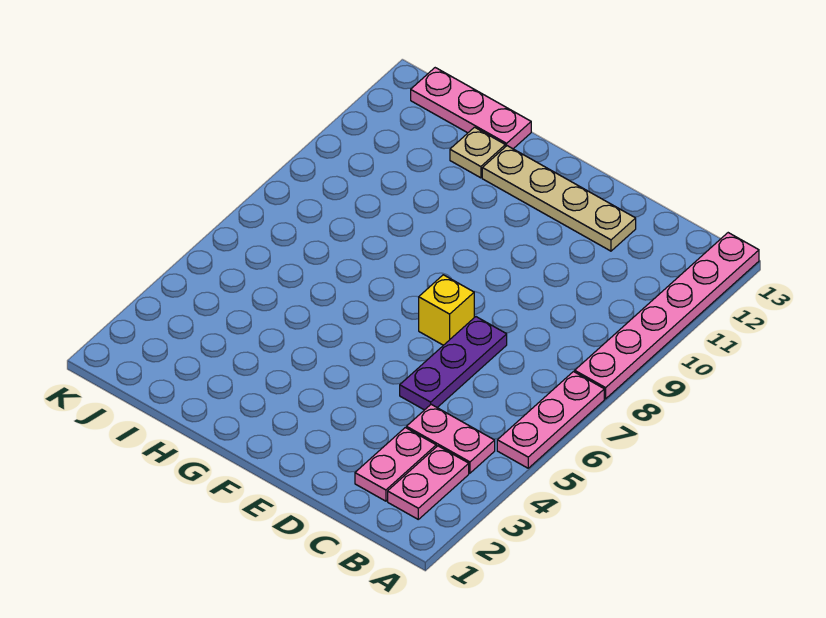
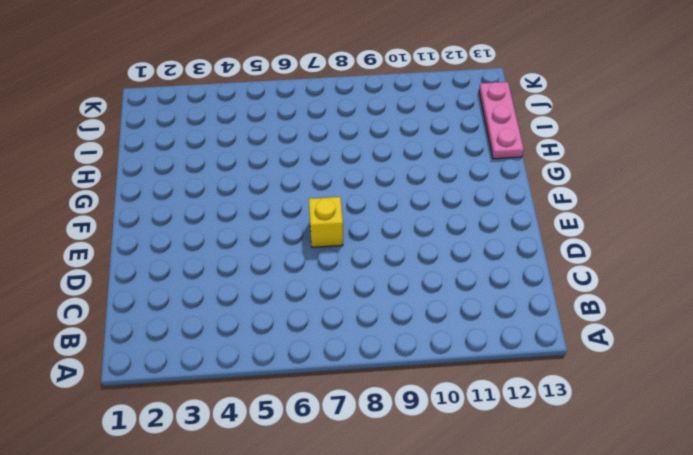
none -> pink 1x3 plate [497,372,604,468]
none -> pink 1x6 plate [575,233,759,399]

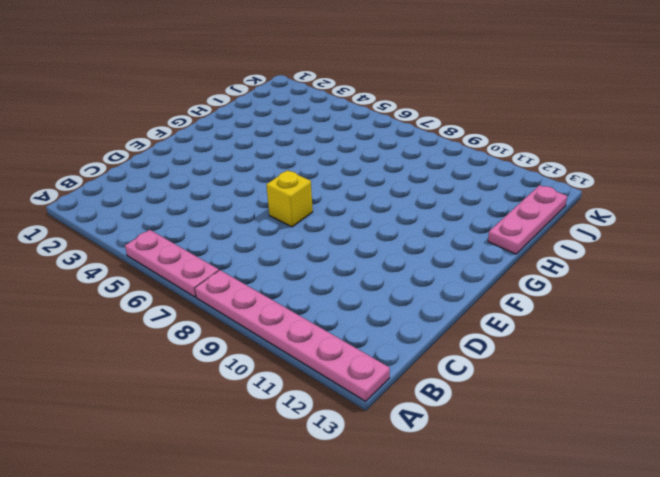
none -> pink 1x2 plate [388,446,469,519]
none -> pink 1x2 plate [407,404,495,473]

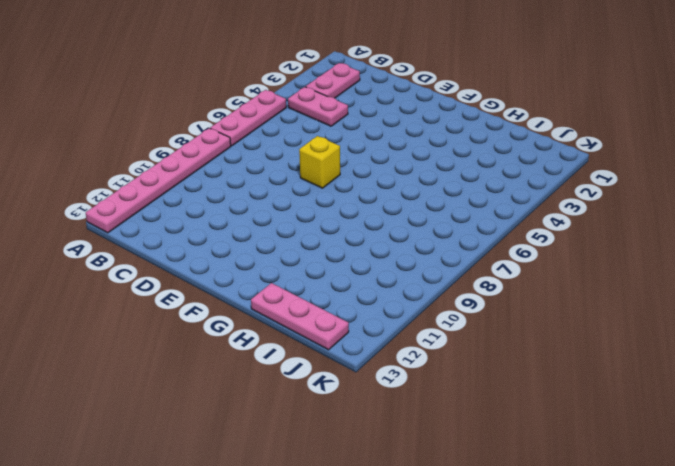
none -> pink 1x2 plate [355,428,436,501]
none -> purple 1x3 plate [400,317,507,410]

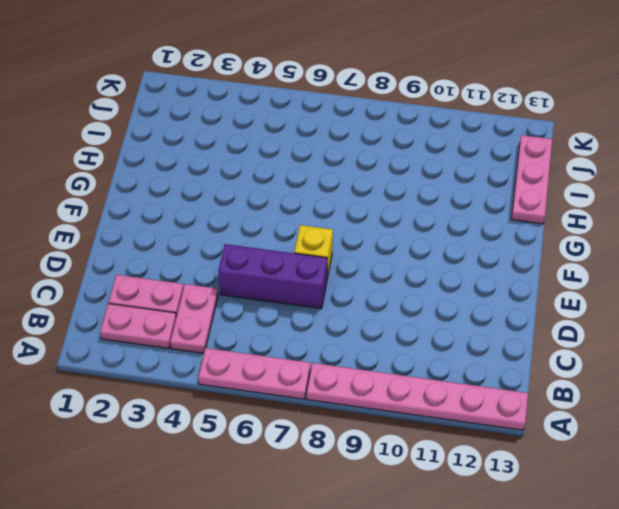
purple 1x3 brick [218,244,327,309] -> purple 1x3 plate [400,317,507,410]
none -> tan 1x4 plate [482,146,636,251]
none -> tan 1x1 plate [450,127,505,178]

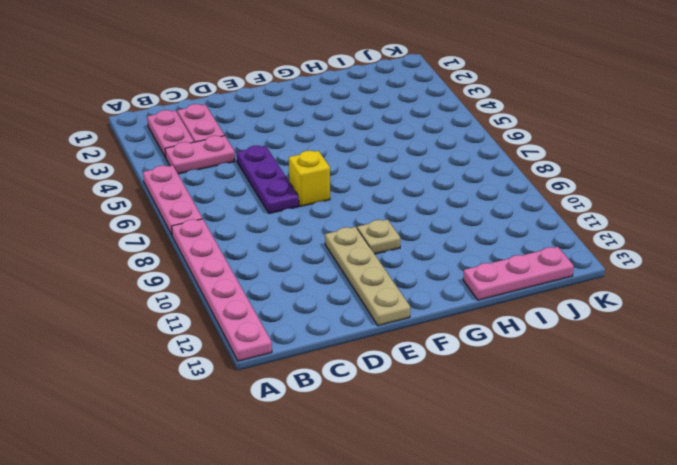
tan 1x4 plate [325,227,410,326] -> tan 1x4 plate turned to [482,146,636,251]
tan 1x1 plate [357,219,400,254] -> tan 1x1 plate moved to [450,127,505,178]

